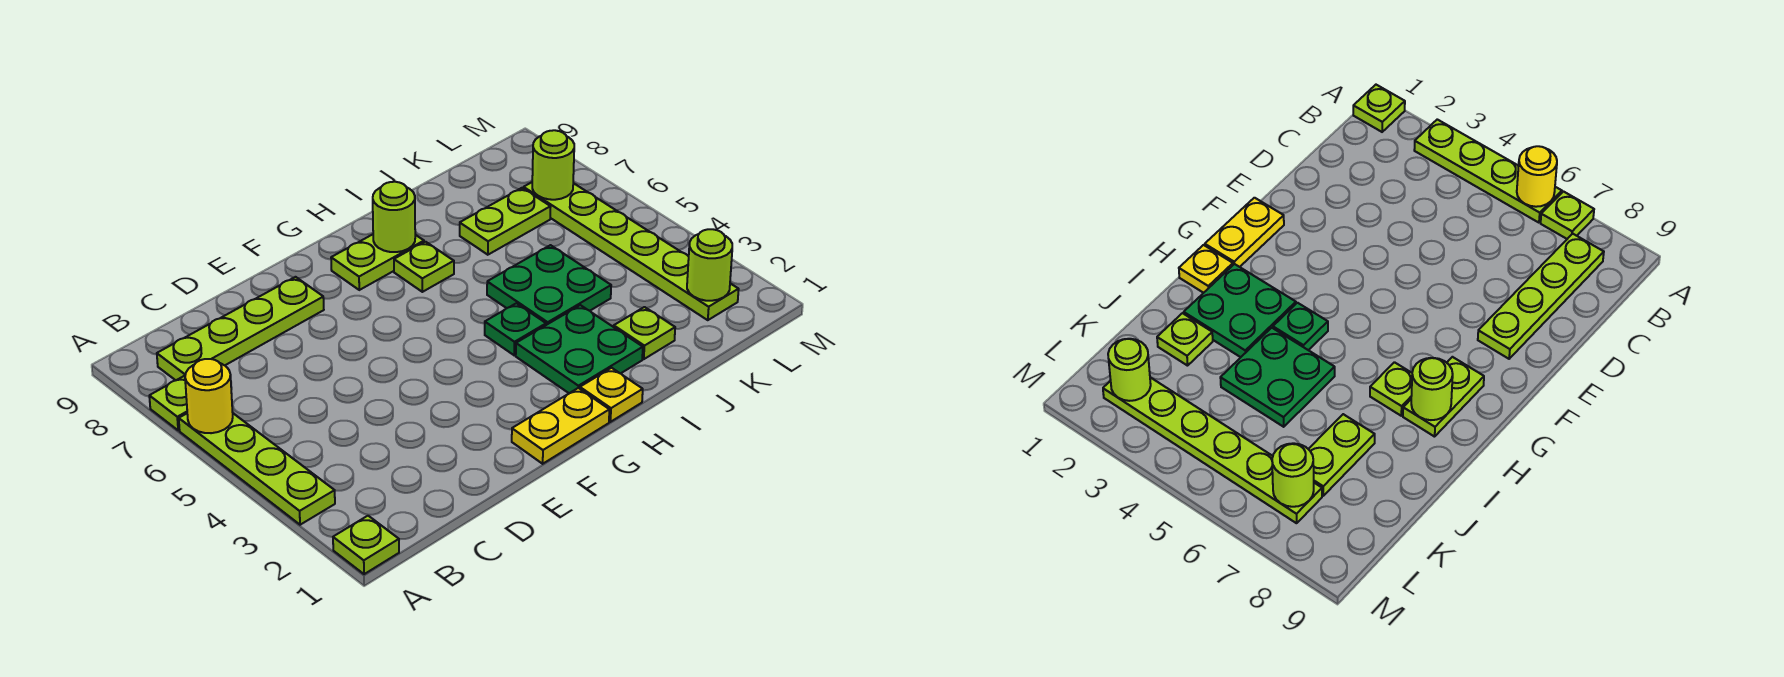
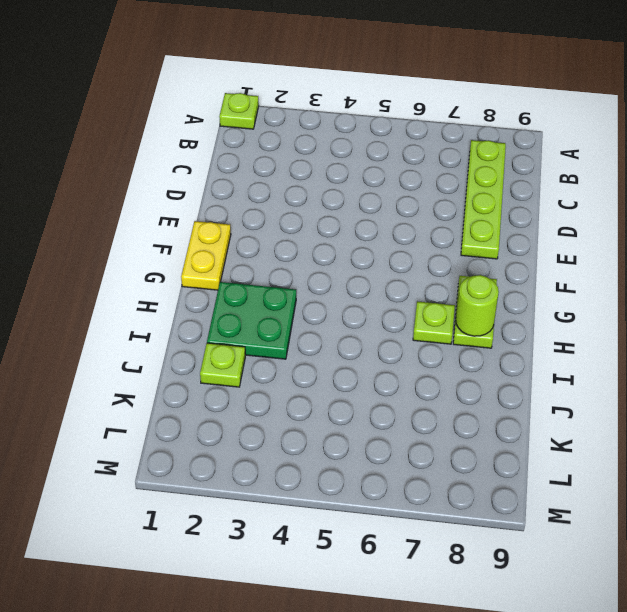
none -> lime 1x4 plate [179,413,335,525]
none -> lime 1x1 plate [149,376,187,430]
none -> yellow 1x1 plate [580,368,643,422]

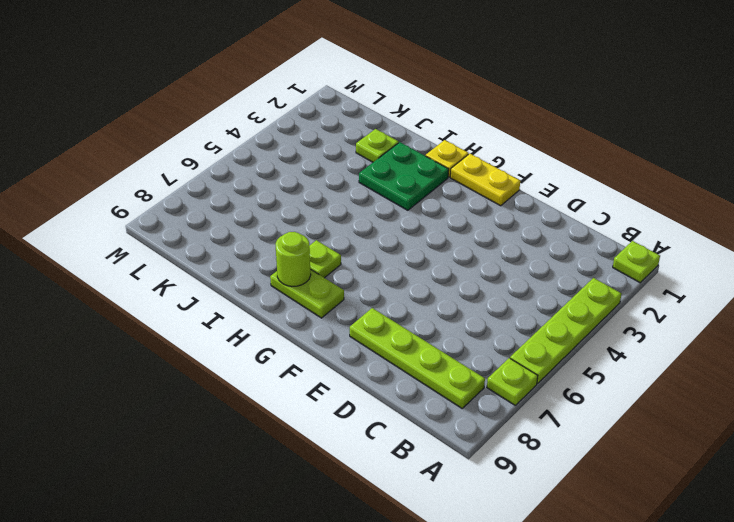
none -> green 1x1 plate [485,303,546,355]
none -> green 2x2 plate [487,245,611,325]
none -> lime 1x2 plate [460,188,551,255]

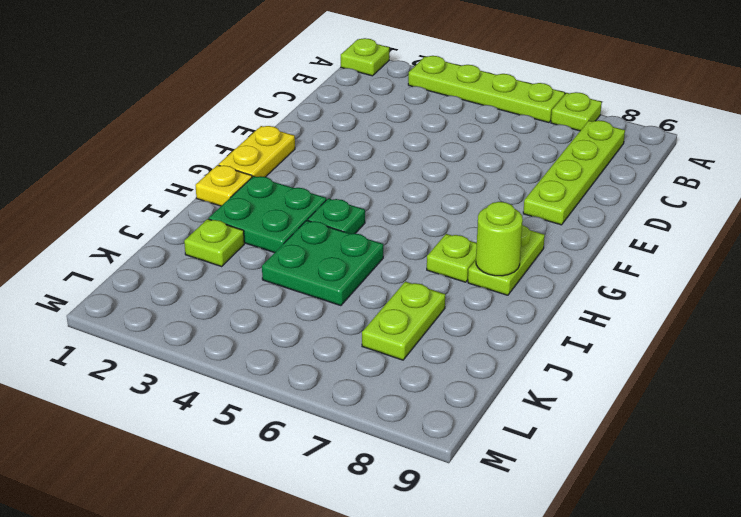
none -> lime 1x6 plate [523,182,739,320]
none -> yellow 1x1 round brick [185,359,233,433]
none -> lime 1x1 round brick [687,229,732,301]

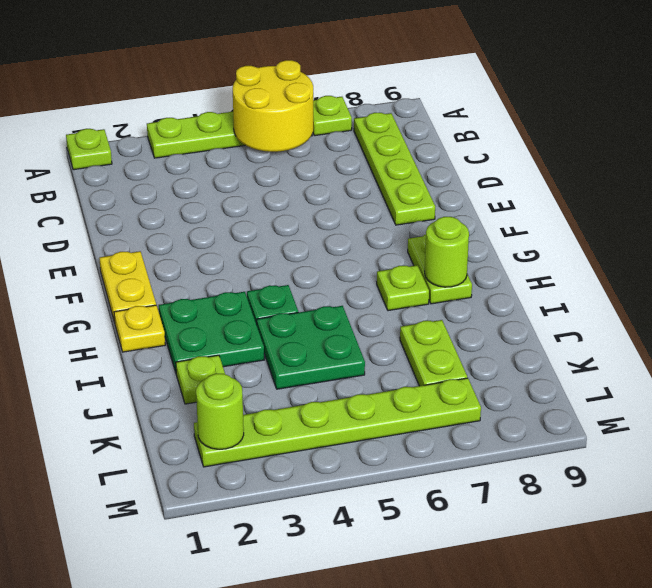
yellow 2x2 round brick [233,60,313,152] -> yellow 1x1 round brick [185,359,233,433]
none -> lime 1x1 round brick [532,130,574,200]

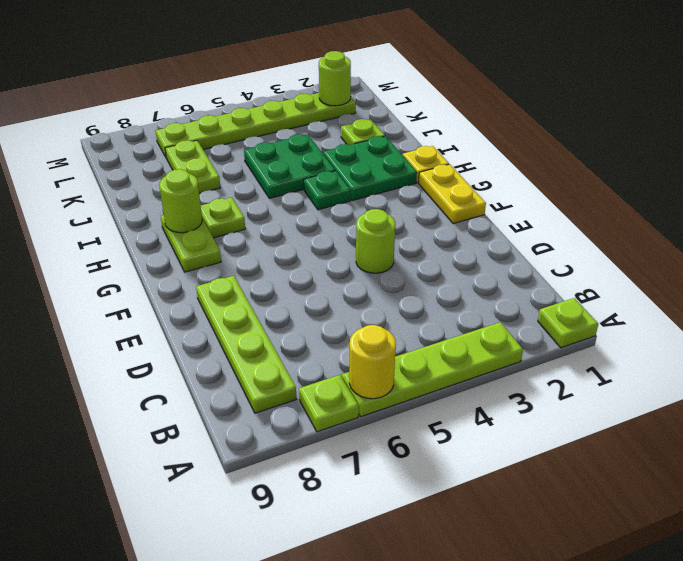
lime 1x1 round brick [356,209,395,273] -> lime 1x1 round brick moved to [532,130,574,200]

